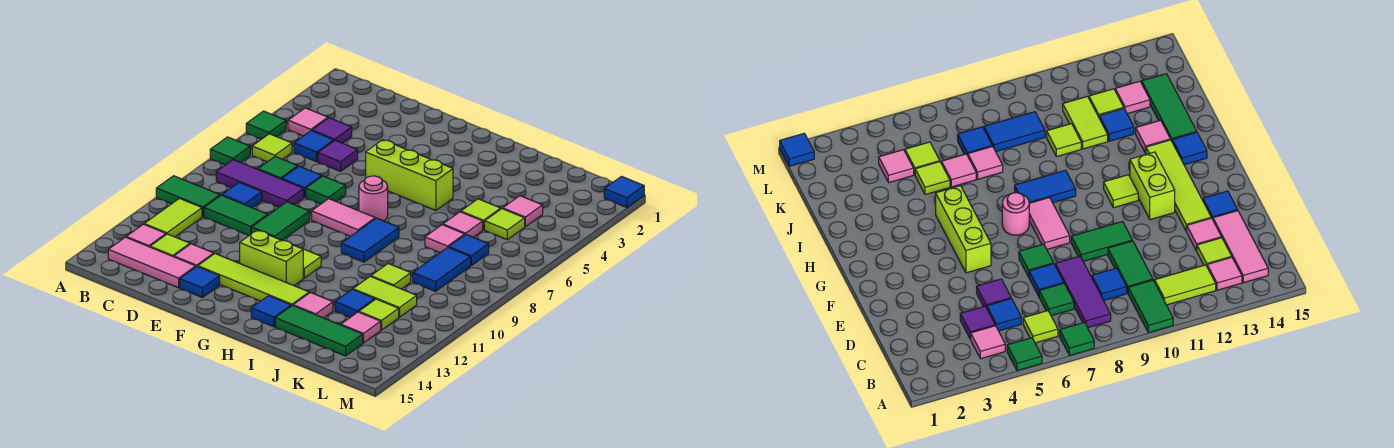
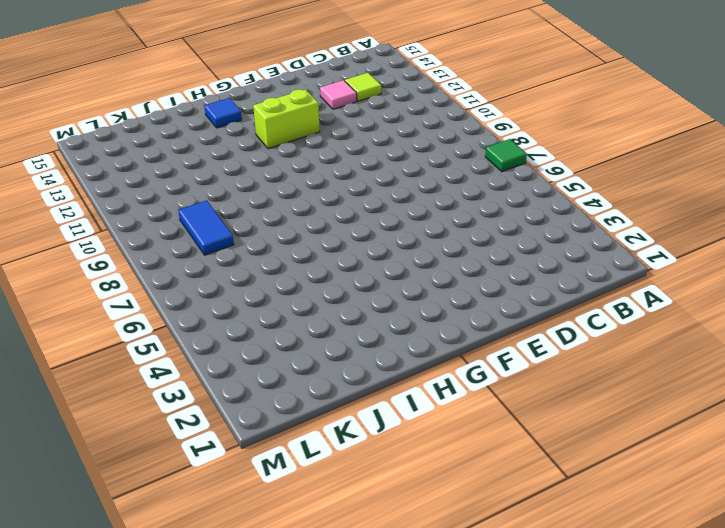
none -> green 1x1 tile [246,111,286,139]
none -> green 1x2 tile [156,176,220,217]
none -> pink 1x1 tile [288,108,328,136]
none -> lime 1x1 tile [252,134,292,162]

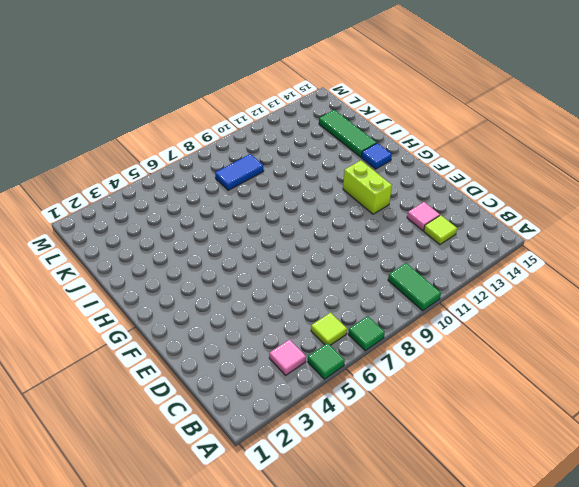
none -> purple 1x3 tile [216,160,304,207]
none -> lime 1x2 tile [144,199,202,237]
none -> pink 1x1 tile [126,224,166,247]
none -> pink 1x3 tile [108,237,196,288]

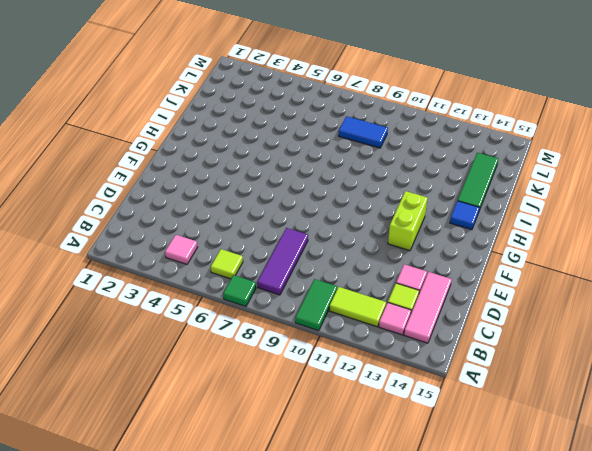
none -> green 1x1 tile [246,111,286,139]
none -> purple 1x1 tile [312,118,352,143]
none -> blue 1x1 tile [294,131,334,162]
none -> green 1x1 tile [258,157,298,179]

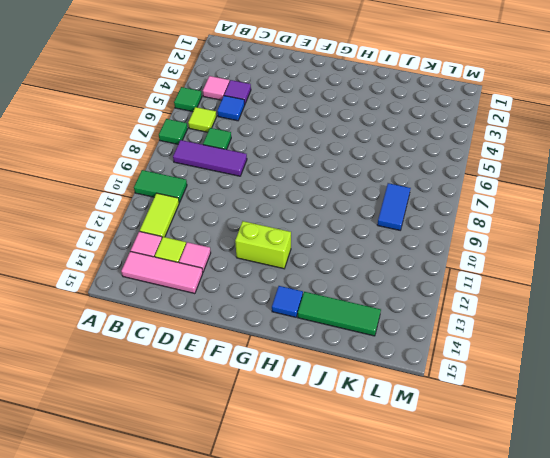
none -> blue 1x1 tile [222,182,262,208]
none -> green 1x2 tile [204,195,268,235]
none -> purple 1x1 tile [318,141,358,171]
none -> blue 1x1 tile [282,166,322,197]

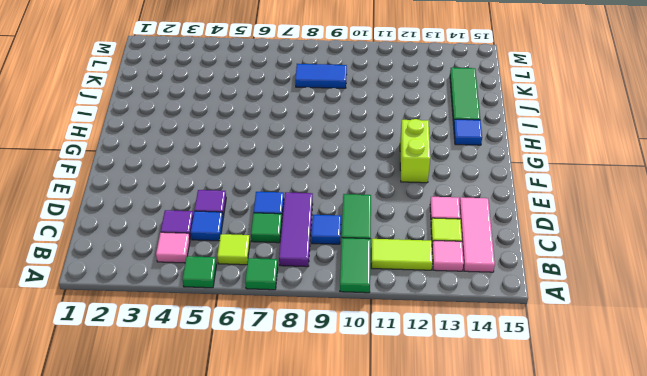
none -> green 1x1 tile [306,176,346,204]
none -> green 1x2 tile [252,202,310,240]
none -> lime 1x4 tile [198,254,309,306]
none -> blue 1x1 tile [180,267,220,298]

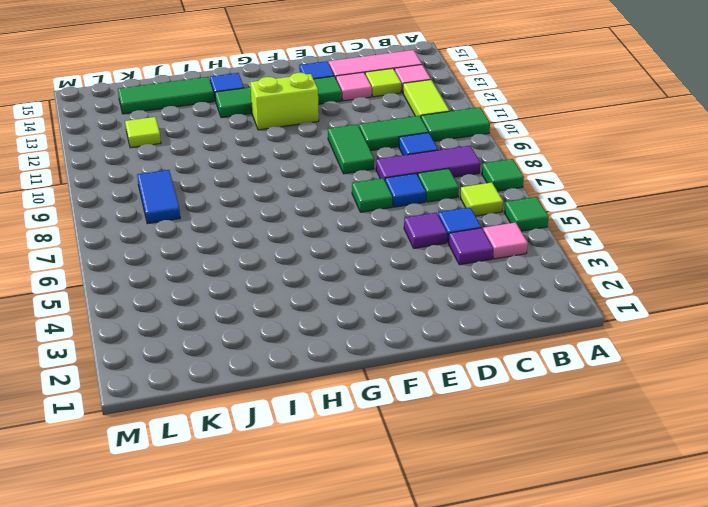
green 1x4 tile [215,76,342,118] -> lime 1x4 tile [198,254,309,306]
none -> lime 1x3 brick [366,140,453,210]
none -> pink 1x2 tile [312,199,375,237]
none -> pink 1x1 round brick [359,176,388,221]
none -> lime 1x1 tile [303,249,321,278]

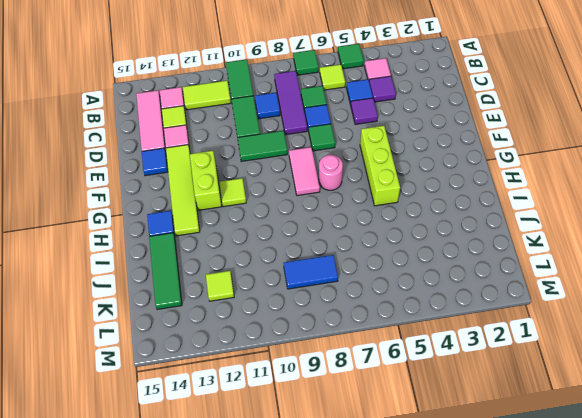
none -> blue 1x2 tile [341,218,399,262]
none -> pink 1x1 tile [293,293,333,318]
none -> lime 1x1 tile [461,199,501,230]
none -> pink 1x1 tile [443,212,483,237]

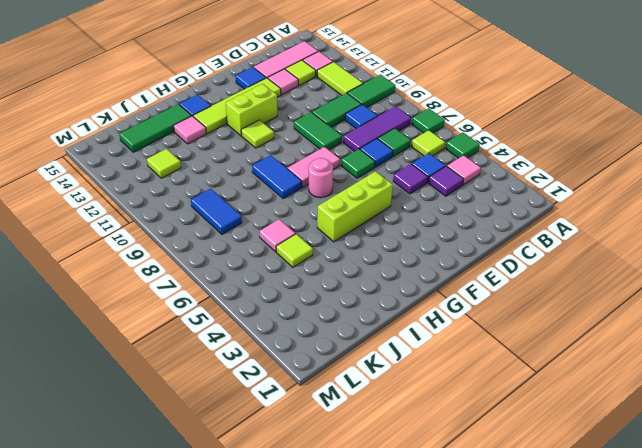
none -> pink 1x1 tile [425,225,465,253]
none -> lime 1x1 tile [371,264,411,289]
none -> lime 1x2 tile [353,276,417,317]
none -> blue 1x1 tile [335,289,375,317]

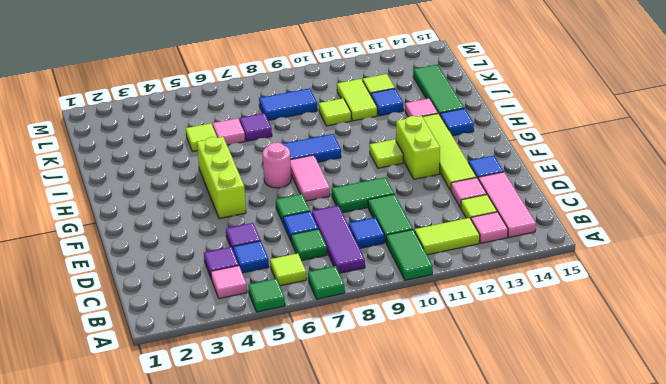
purple 1x1 tile [239,113,272,141] -> pink 1x1 tile [425,225,465,253]
none -> pink 1x1 tile [503,196,543,227]
none -> lime 1x1 tile [485,209,525,240]
none -> blue 1x1 tile [449,235,489,265]
none -> pink 1x1 tile [341,312,381,343]

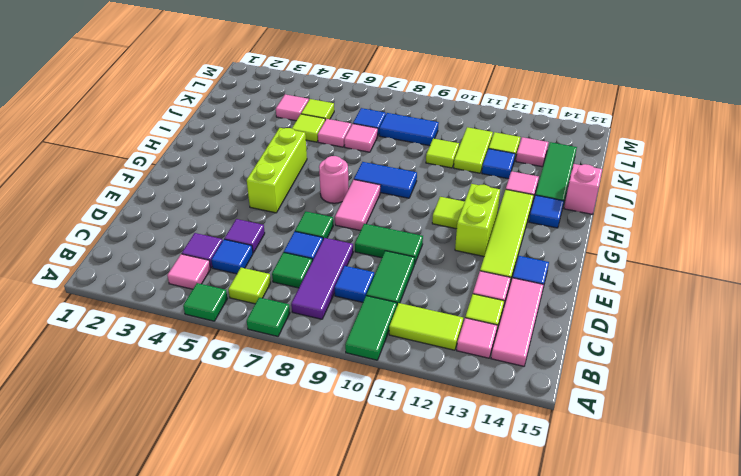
pink 1x1 brick [564,164,602,214] -> none
none -> blue 1x1 tile [604,176,644,207]

